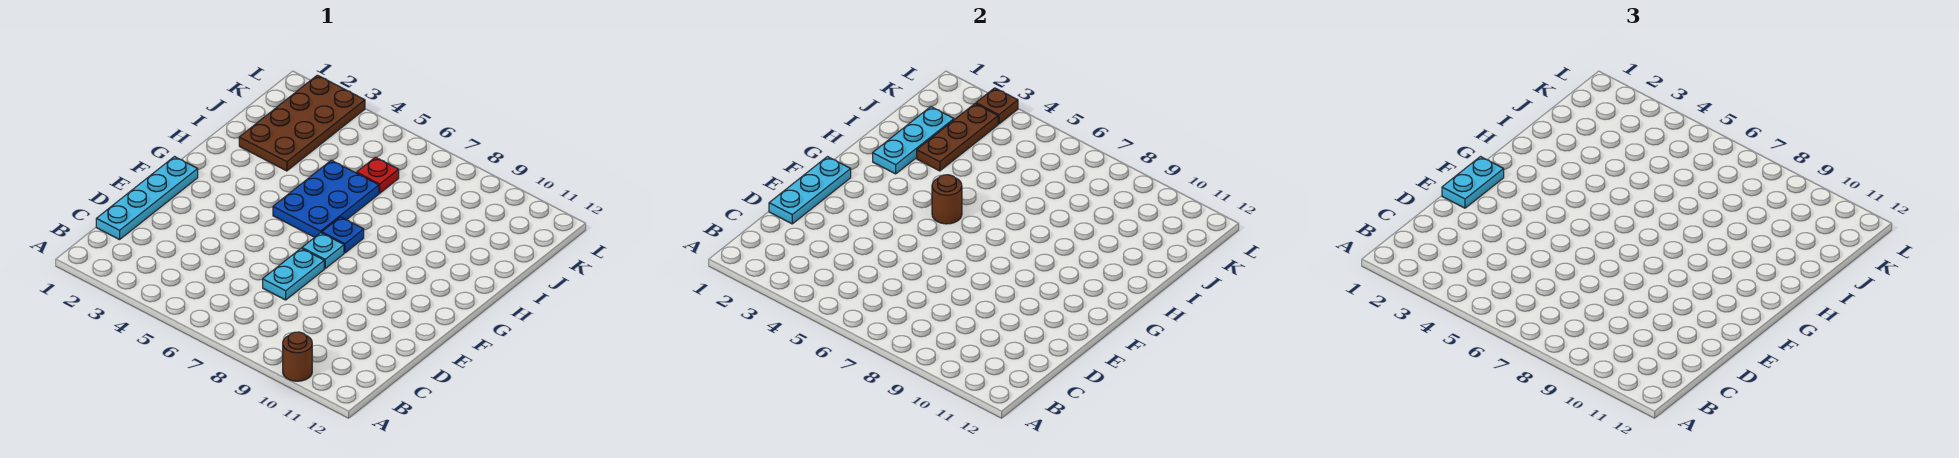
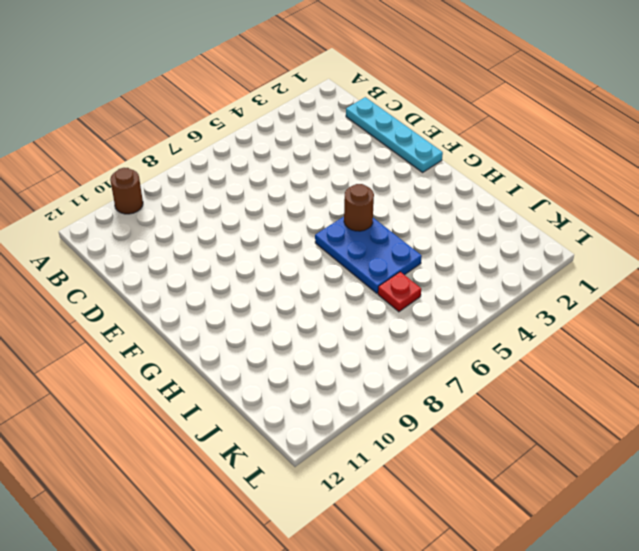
none -> cyan 1x2 plate [263,248,324,300]
none -> cyan 1x1 plate [302,233,344,268]
none -> blue 1x1 plate [322,217,364,253]

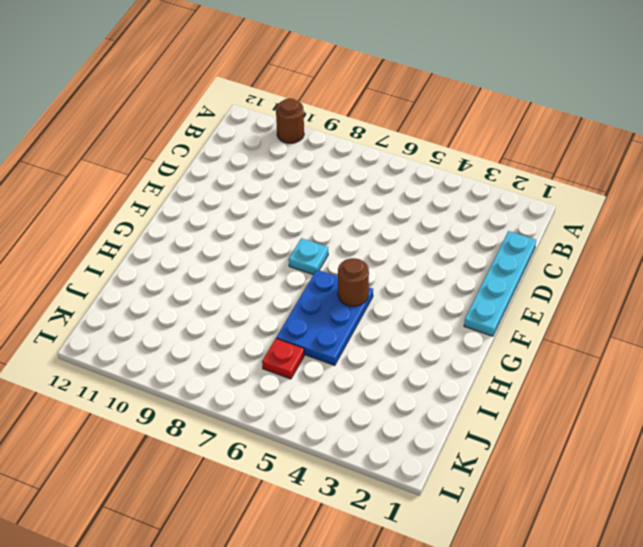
none -> cyan 1x2 plate [263,248,324,300]
none -> blue 1x1 plate [322,217,364,253]
none -> brown 2x4 plate [239,75,365,171]

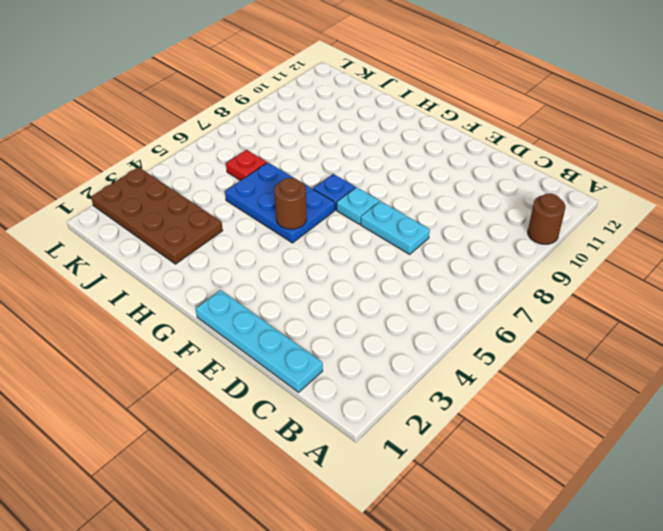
none -> cyan 1x3 plate [769,157,851,224]
none -> cyan 1x3 plate [873,107,954,174]
none -> brown 1x3 plate [917,104,998,171]

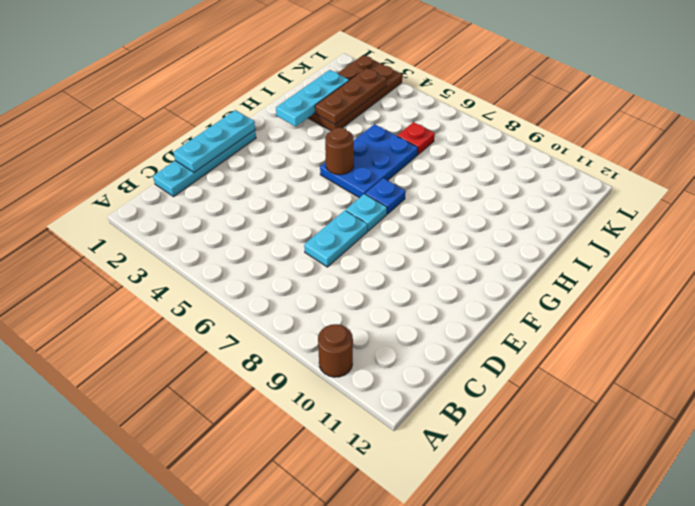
none -> brown 1x1 plate [976,88,1018,124]
none -> cyan 1x2 plate [1442,157,1504,208]

